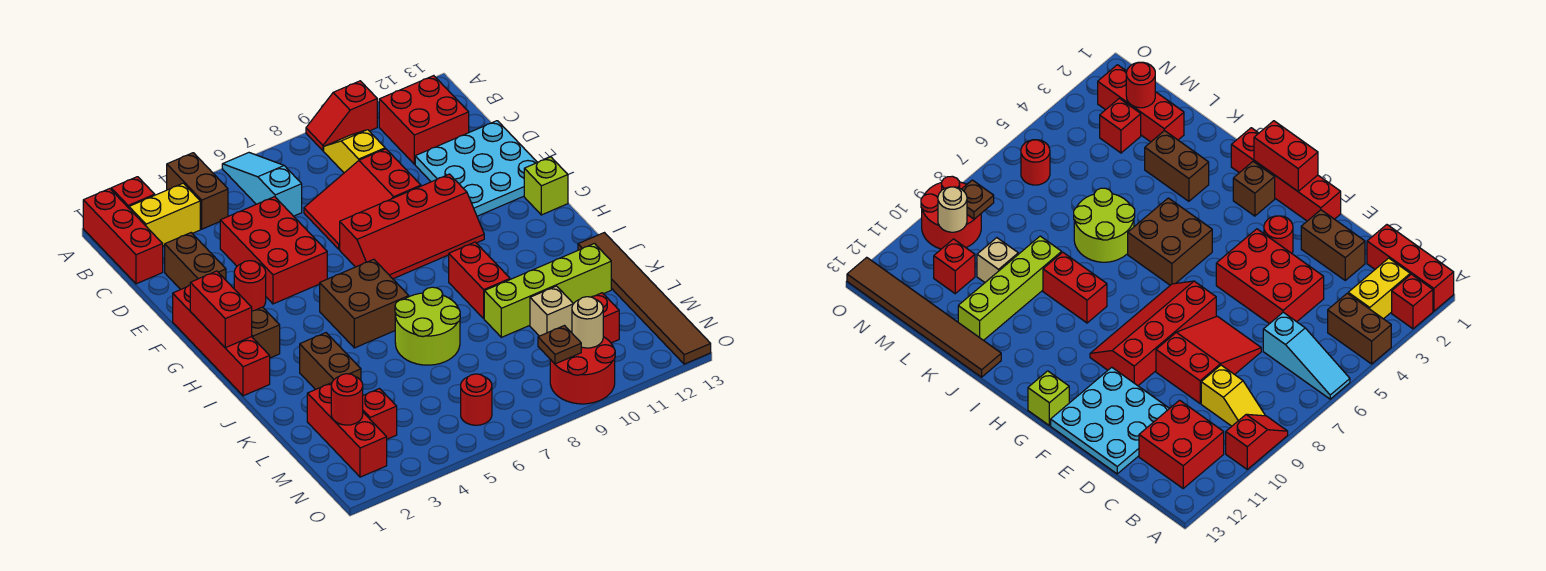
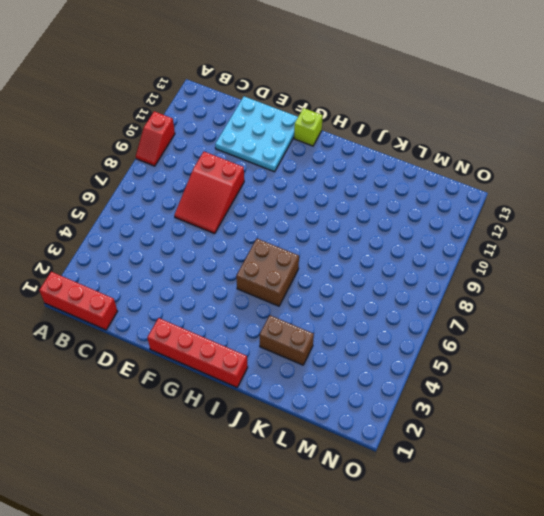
none -> red 1x1 brick [111,177,155,208]
none -> brown 1x2 brick [167,153,228,229]
none -> cyan 1x3 slope [222,153,302,216]
none -> yellow 1x2 brick [129,183,200,246]

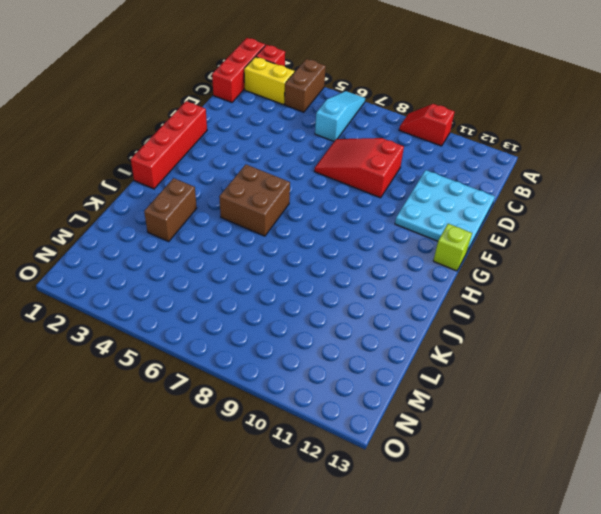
none -> yellow 1x2 slope [324,130,385,173]
none -> red 2x2 brick [379,76,469,164]
none -> brown 1x2 brick [165,233,226,289]
none -> red 2x3 brick [220,197,327,304]

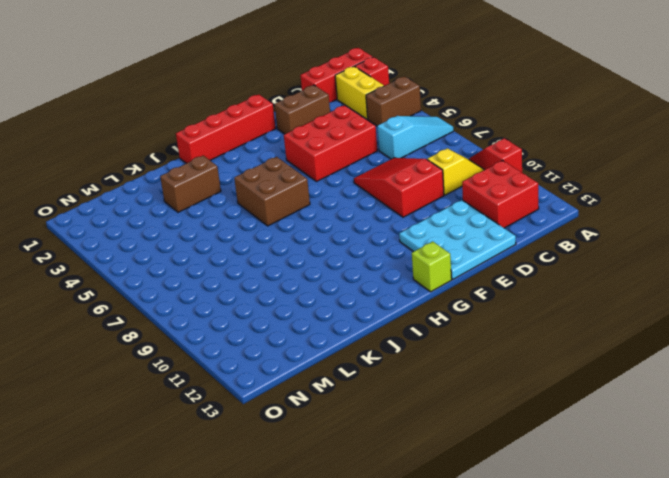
none -> red 1x1 round brick [234,261,266,311]
none -> red 2x4 slope [340,174,484,279]
none -> brown 1x1 brick [252,307,280,358]
none -> red 1x2 brick [449,242,510,318]

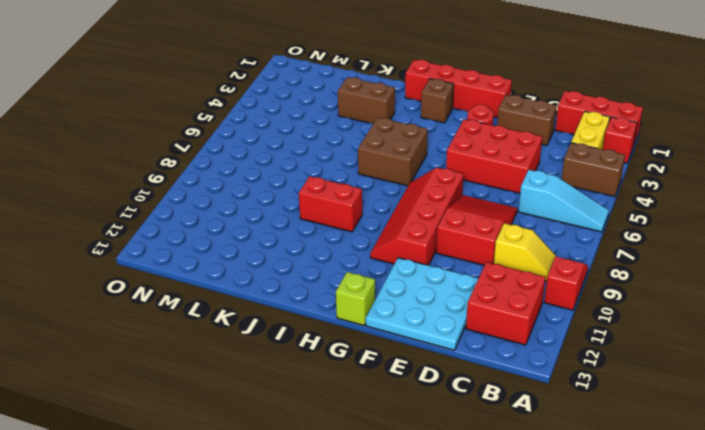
none -> lime 2x2 round brick [395,287,460,365]
none -> brown 1x6 tile [578,233,711,364]
none -> lime 1x4 brick [484,244,611,337]
none -> red 1x3 brick [307,383,387,477]

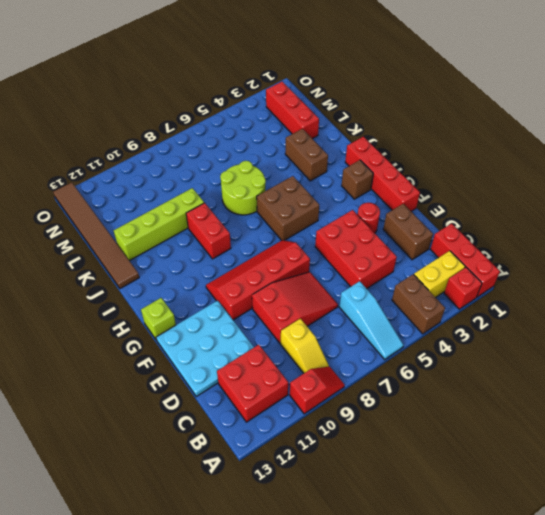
none -> tan 1x1 brick [530,286,573,336]
none -> red 1x1 brick [363,389,397,439]
none -> red 1x1 brick [592,293,619,343]
none -> red 1x1 round brick [461,374,492,425]

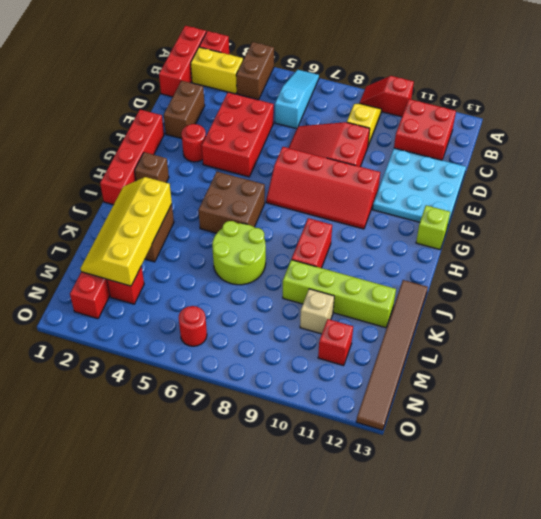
yellow 2x4 slope [80,177,172,286] -> red 1x1 round brick [331,374,363,425]
none -> red 2x2 round brick [550,337,615,404]
none -> red 1x2 brick [190,271,252,348]
none -> brown 1x1 plate [538,326,581,364]
none -> tan 1x1 round brick [572,297,603,348]

